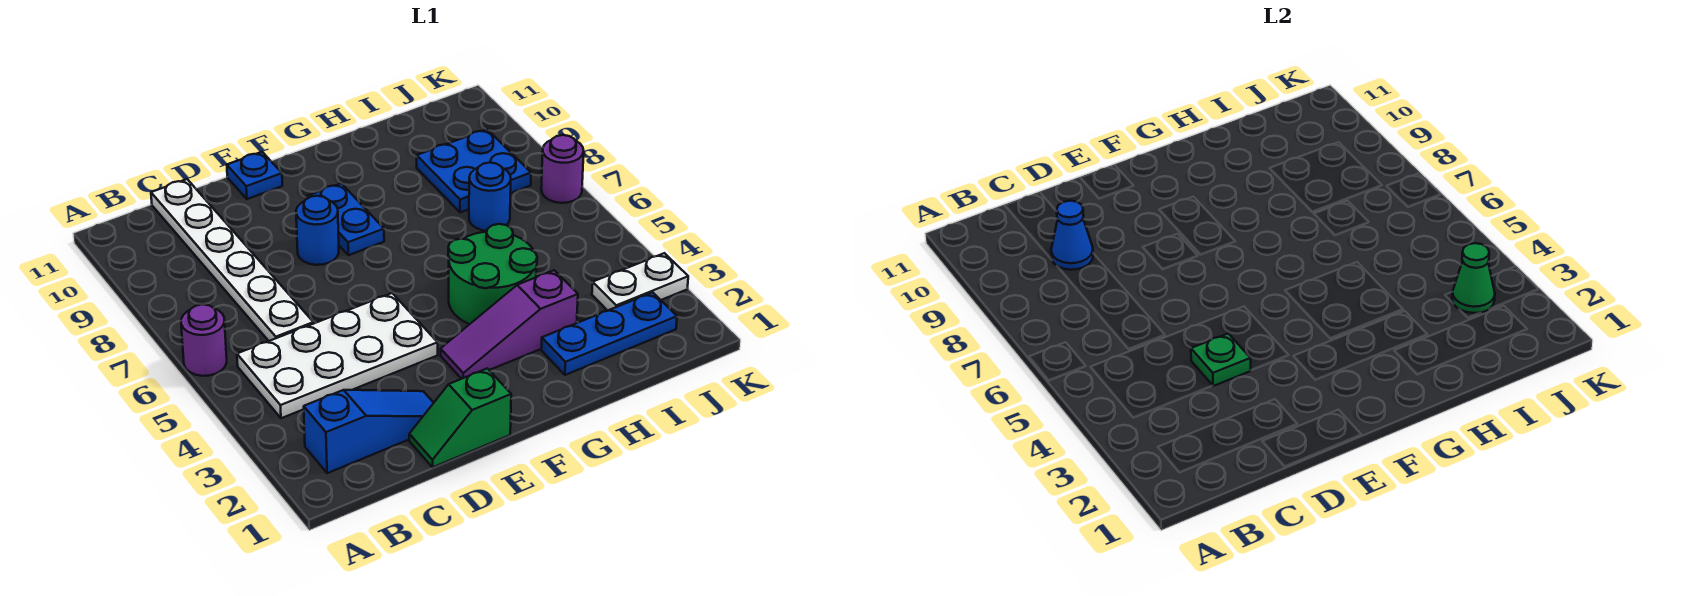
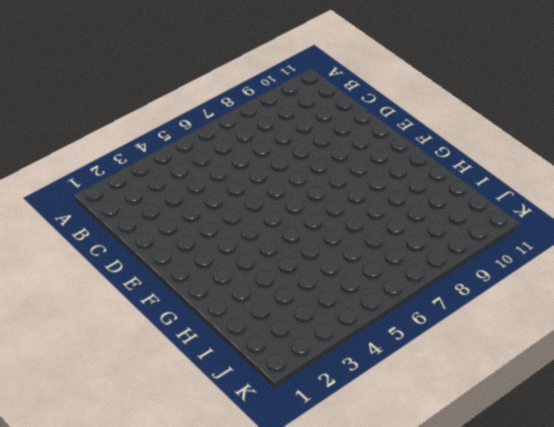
none -> purple 1x1 round brick [181,304,227,376]
none -> blue 1x3 slope [304,390,433,473]
none -> white 2x4 plate [237,293,438,418]

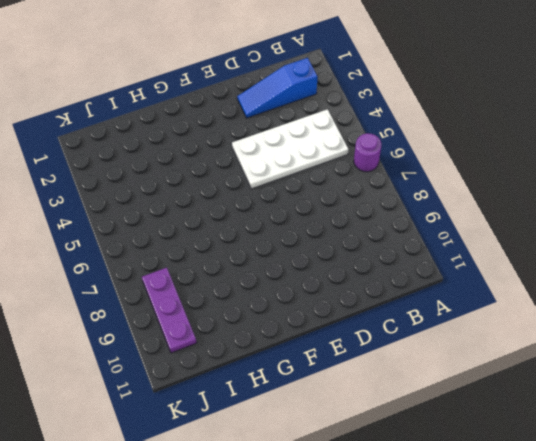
purple 1x3 plate [142,268,197,353] -> blue 2x2 plate [417,129,531,212]
none -> white 1x6 plate [151,179,313,341]
none -> green 1x2 slope [409,368,511,467]
none -> blue 1x1 round brick [296,196,339,265]

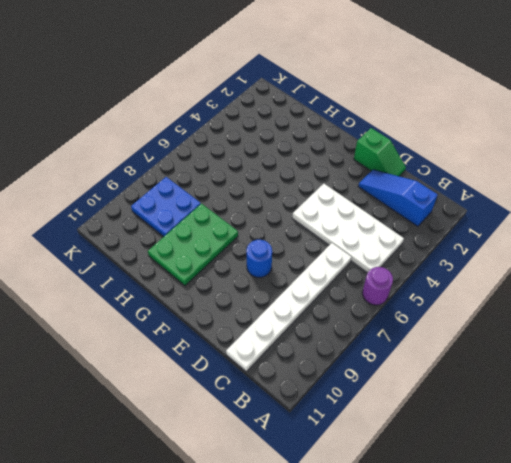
green 2x3 plate [148,204,238,286] -> none
none -> blue 1x1 plate [227,152,282,199]
none -> purple 1x3 slope [441,270,578,379]
none -> blue 1x2 plate [306,183,384,255]

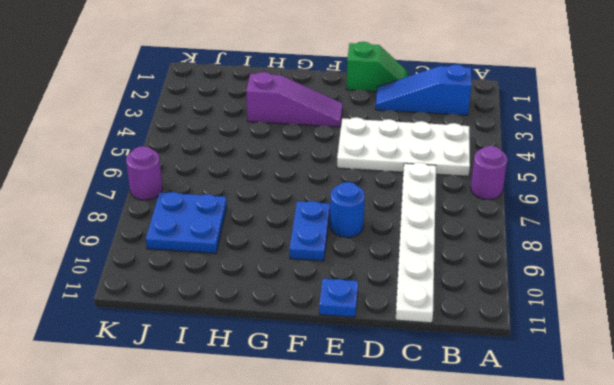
none -> green 2x2 round brick [448,224,537,324]
none -> blue 1x3 plate [541,292,677,375]
none -> blue 1x1 round brick [469,163,511,231]

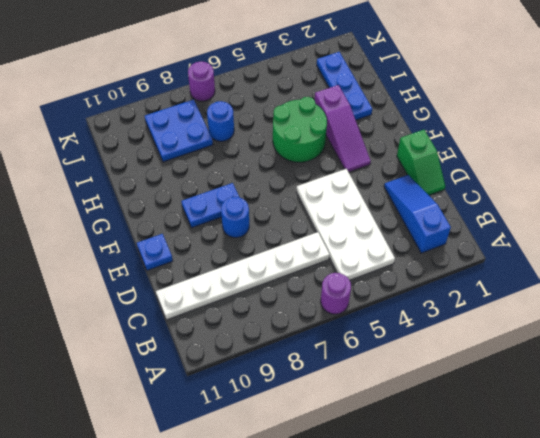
none -> white 1x2 plate [592,253,688,311]
none -> blue 1x1 cone [1051,201,1093,270]
none -> green 1x1 plate [1191,334,1251,386]

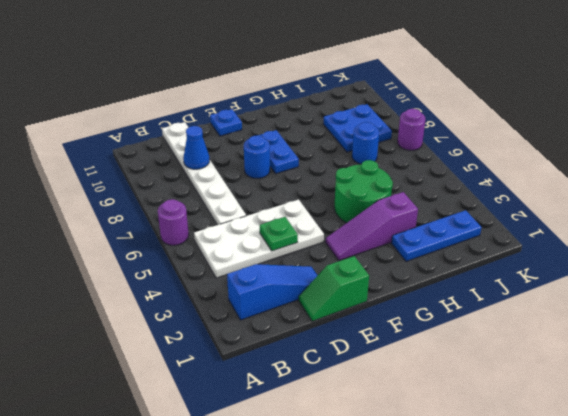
none -> white 1x2 plate [592,253,688,311]
none -> green 1x1 cone [1452,243,1495,313]

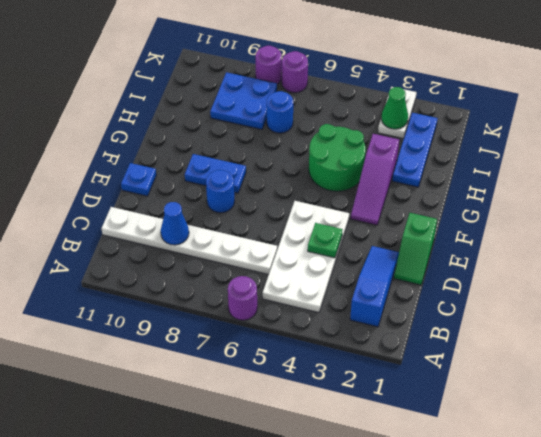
purple 1x1 round brick [256,46,282,84] -> none

